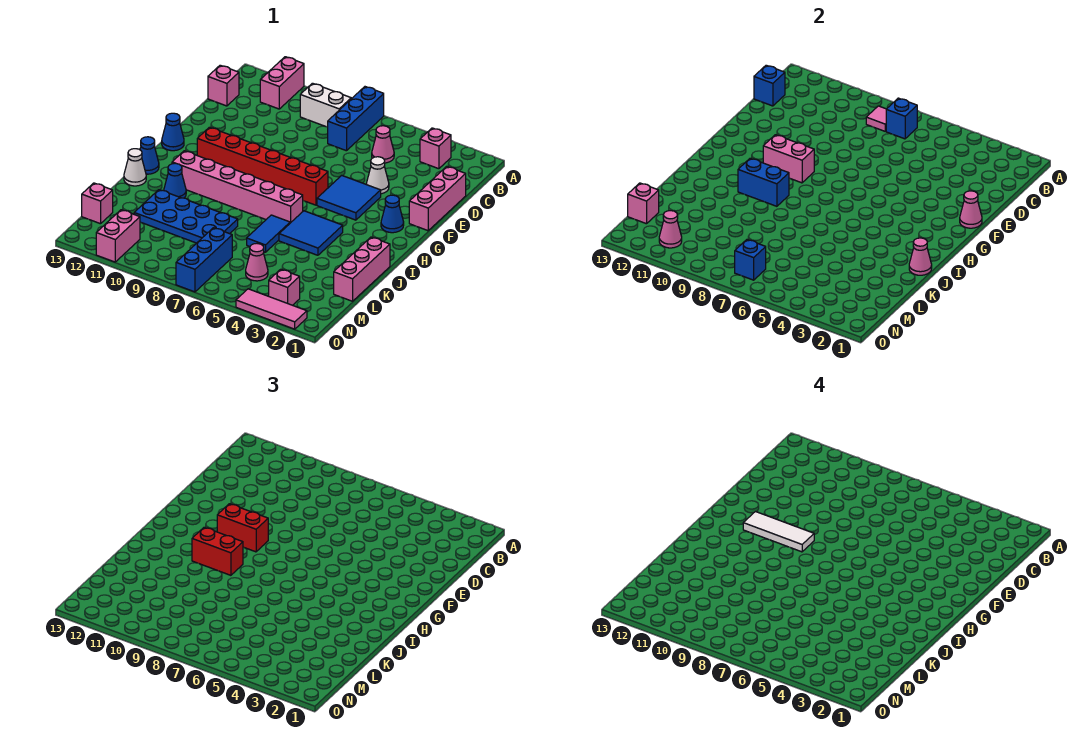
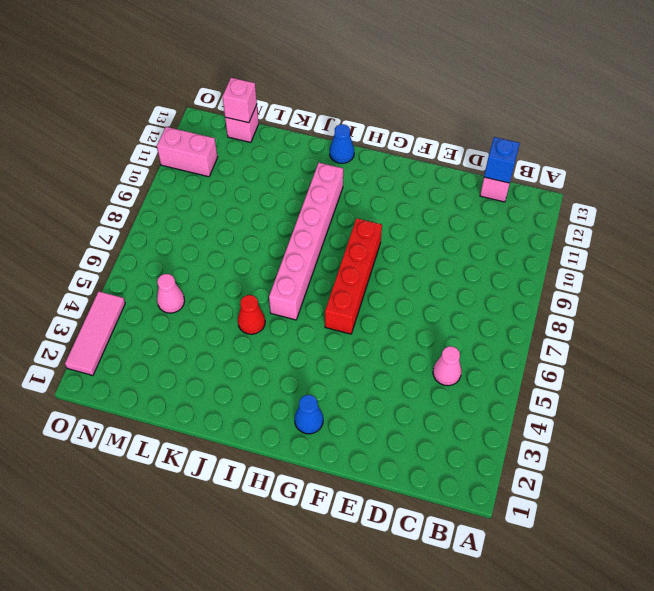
red 1x4 brick [325,218,382,334] -> red 1x6 brick [197,127,328,205]
red 1x1 cone [238,295,265,334] -> blue 2x2 tile [279,211,343,255]
none -> blue 1x3 brick [328,87,384,151]
none -> pink 1x2 brick [260,57,304,109]
none -> pink 1x1 brick [420,128,451,169]
none -> white 1x2 brick [300,83,351,127]

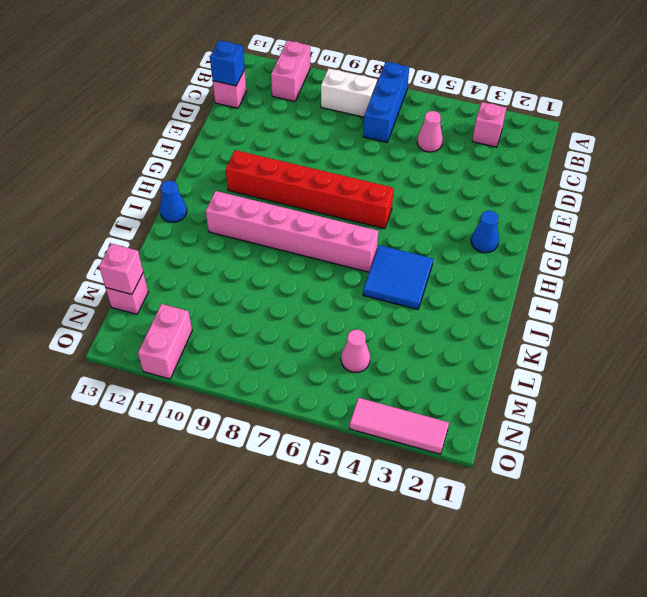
none -> pink 1x3 brick [409,166,466,231]
none -> white 1x1 cone [366,157,389,194]
none -> blue 2x2 tile [317,175,381,220]
none -> blue 1x1 cone [162,113,184,151]

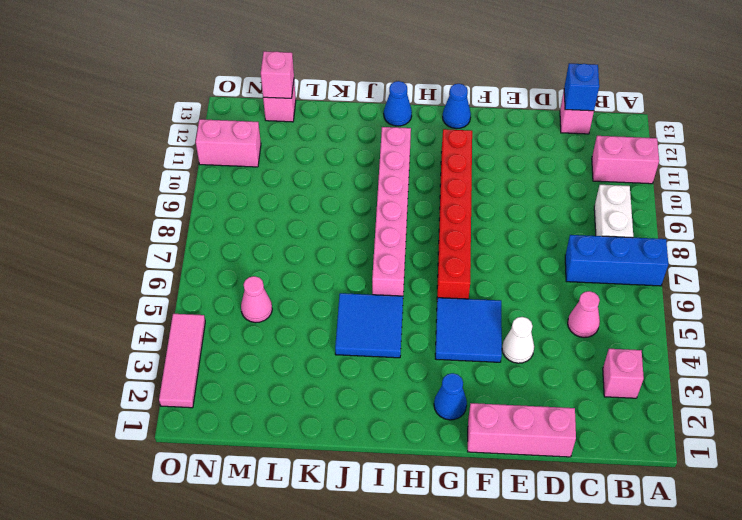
none -> pink 1x3 brick [334,237,390,301]
none -> blue 1x2 tile [247,215,290,252]
none -> blue 1x1 cone [164,163,186,198]
none -> white 1x1 cone [124,149,146,186]

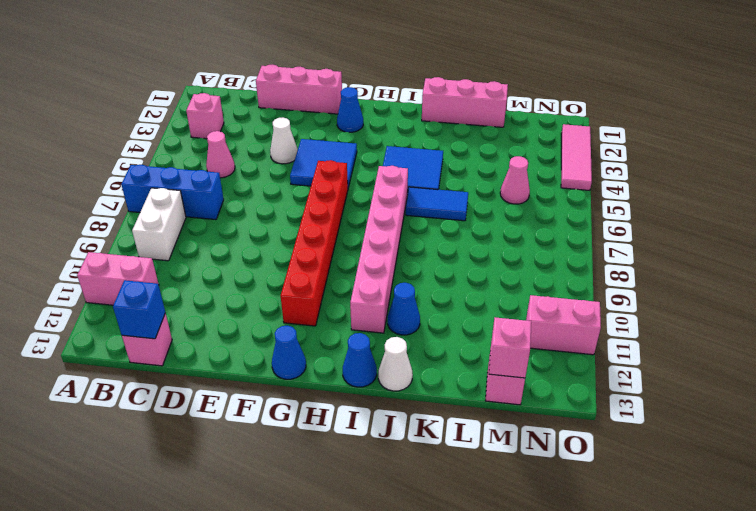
none -> blue 2x4 plate [134,190,238,243]
none -> blue 1x3 brick [176,228,232,292]
none -> pink 1x1 brick [269,269,300,305]
none -> blue 1x1 brick [886,98,917,139]

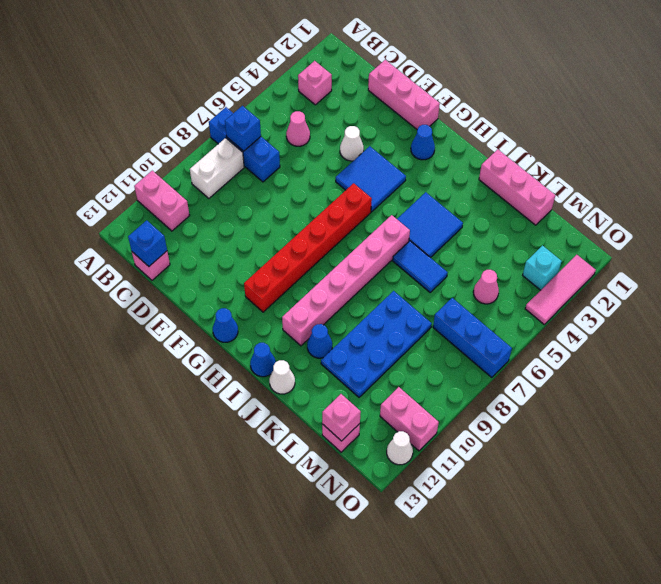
cyan 1x1 brick [523,245,562,290] -> pink 1x1 brick [269,269,300,305]
white 1x1 cone [387,431,413,465] -> none
none -> pink 1x1 tile [866,106,886,131]
none -> pink 1x1 cone [960,191,982,228]
none -> pink 1x2 brick [763,135,814,183]
none -> blue 1x2 brick [738,158,789,206]

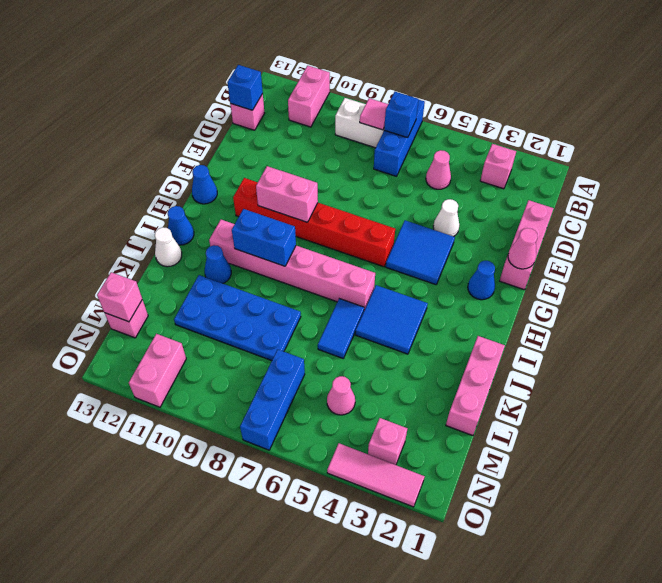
none -> pink 1x1 cone [909,238,932,275]
none -> blue 1x1 brick [735,240,766,280]
none -> pink 1x1 cone [659,211,682,248]
none -> red 1x2 brick [217,504,268,552]

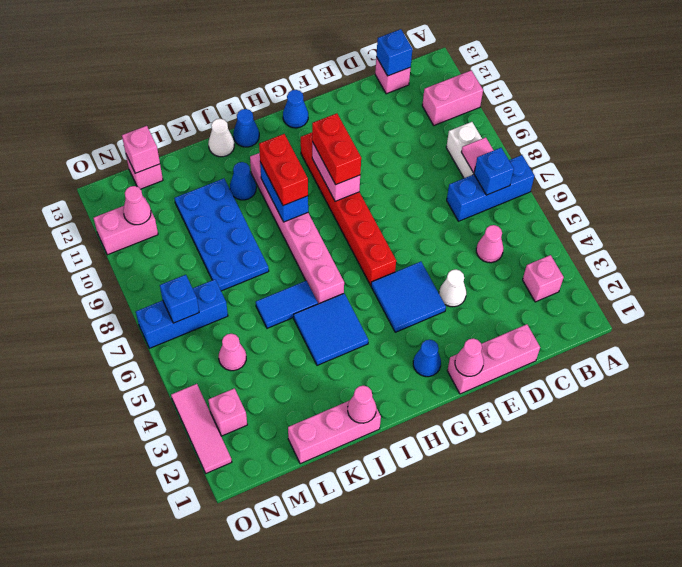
none -> white 1x3 tile [743,512,814,552]

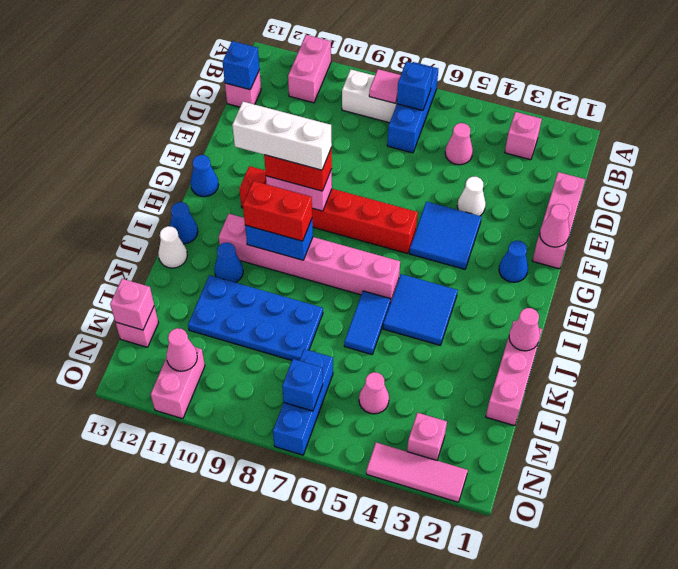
white 1x3 brick [232,102,332,170] -> white 1x3 tile [743,512,814,552]

